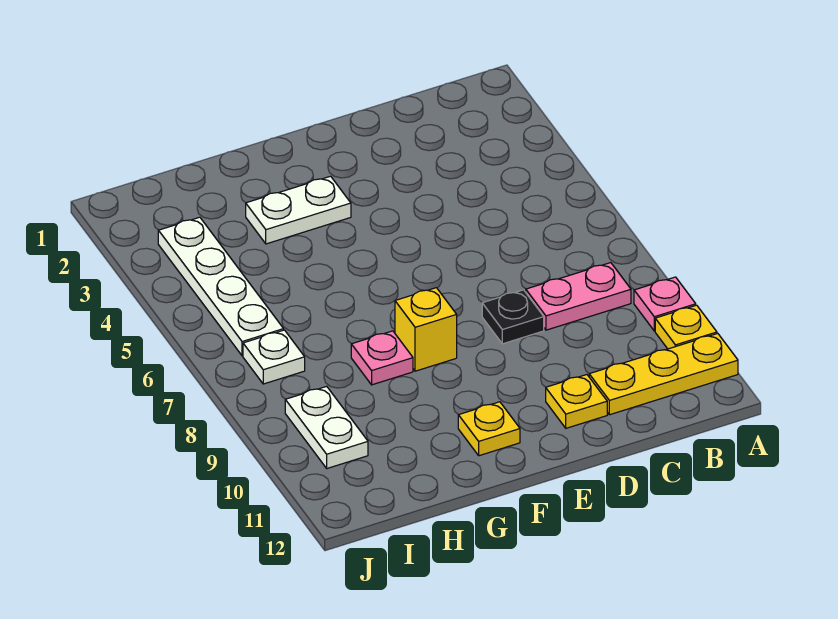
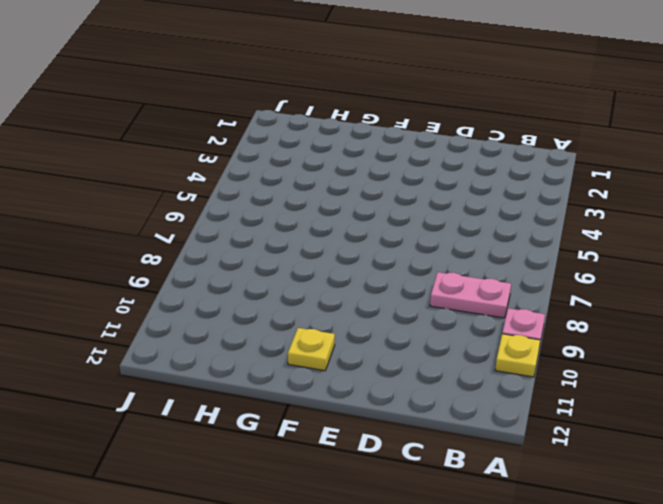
none -> yellow 1x3 plate [589,333,738,415]
none -> black 1x1 plate [482,290,544,344]
none -> yellow 1x1 plate [546,375,607,428]

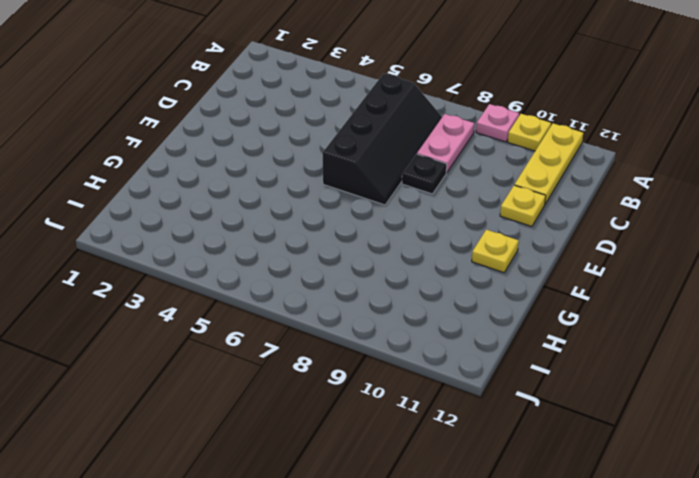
black 2x4 slope [323,74,442,205] -> none
none -> white 1x2 plate [246,176,351,244]
none -> yellow 1x1 brick [395,288,457,371]
none -> pink 1x1 plate [351,331,413,385]

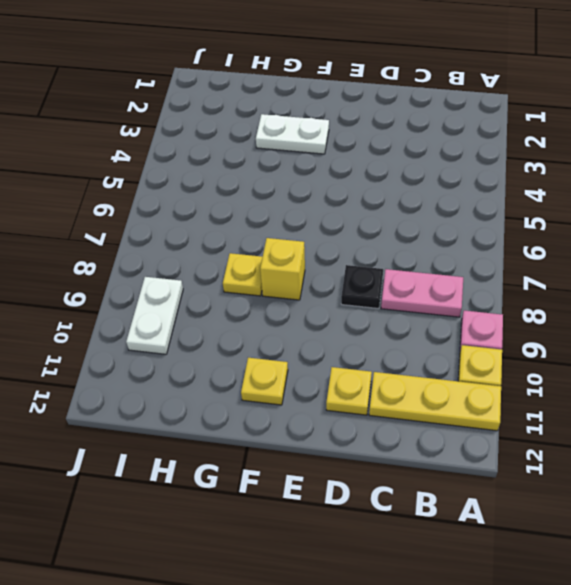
yellow 1x1 plate [223,253,262,296] -> pink 1x1 plate [351,331,413,385]
none -> white 1x4 plate [158,217,284,356]
none -> white 1x1 plate [243,330,305,384]

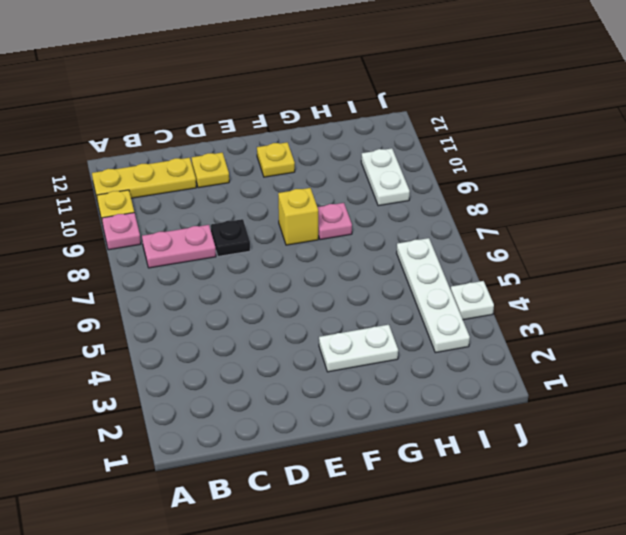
white 1x1 plate [451,281,494,320] -> white 1x1 plate moved to [243,330,305,384]

